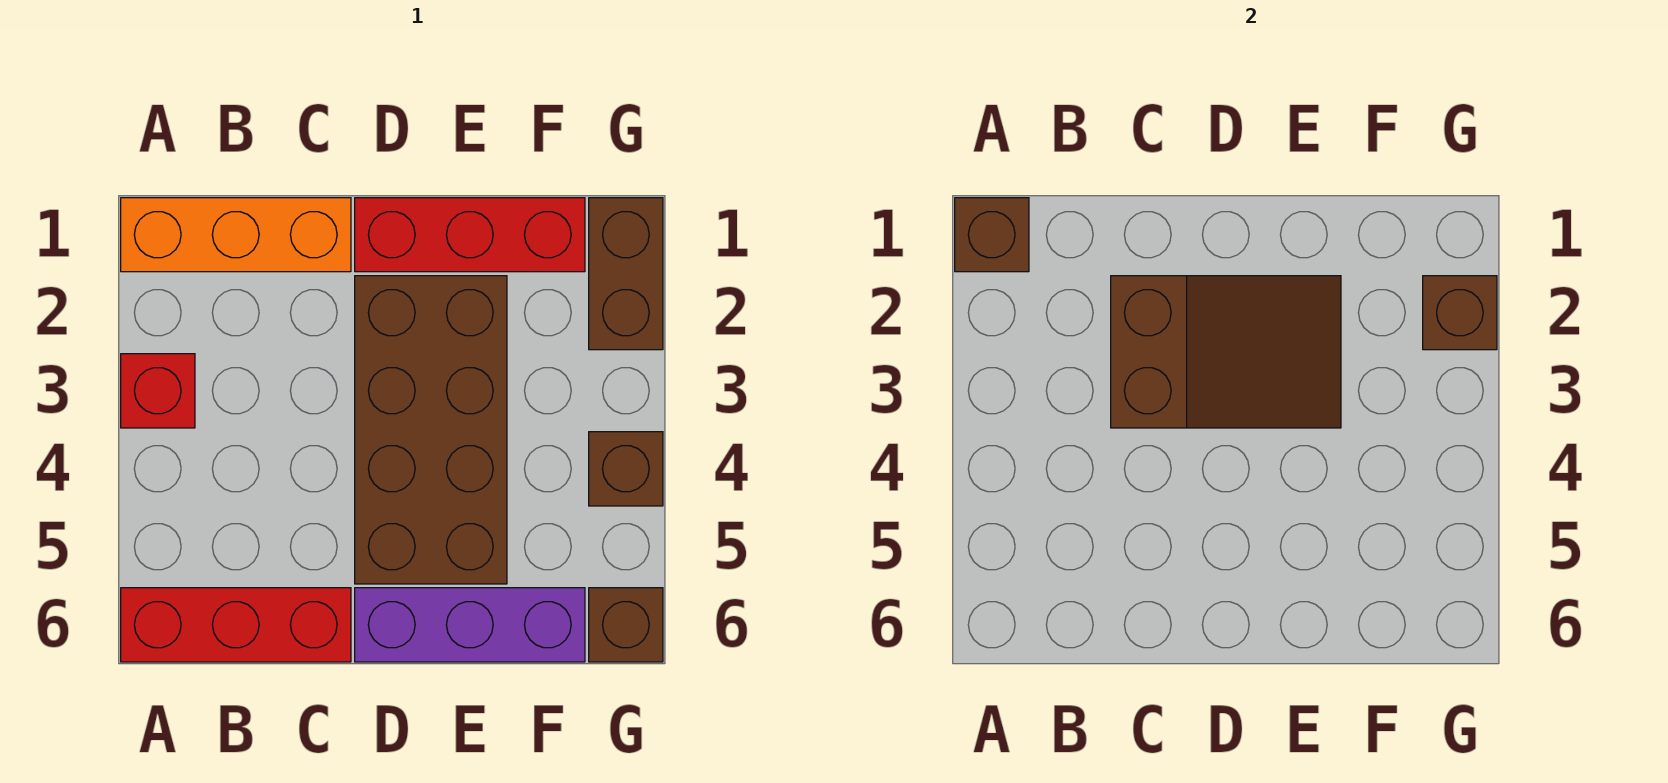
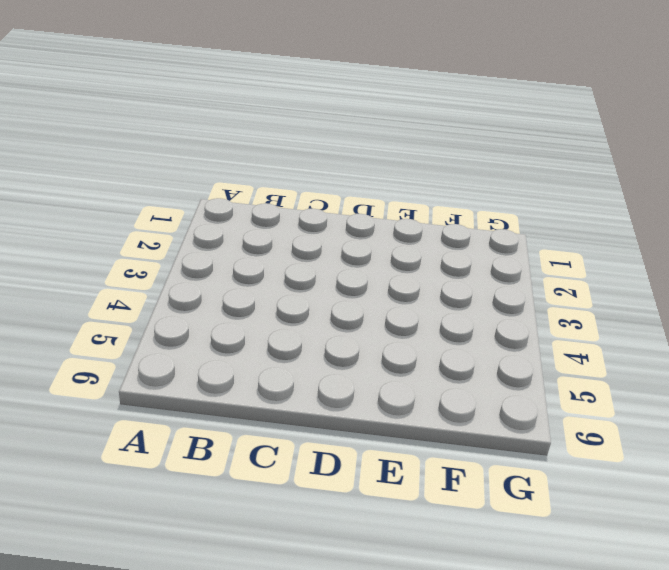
none -> orange 1x3 brick [121,198,351,272]
none -> red 1x1 brick [121,354,195,428]
none -> red 1x3 brick [121,588,351,662]

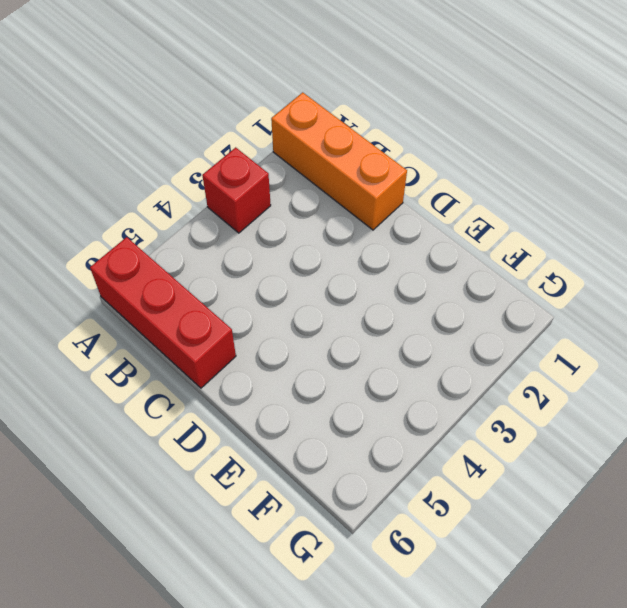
none -> red 1x3 brick [355,198,585,272]
none -> brown 2x4 brick [355,276,507,584]
none -> purple 1x3 brick [355,588,585,662]

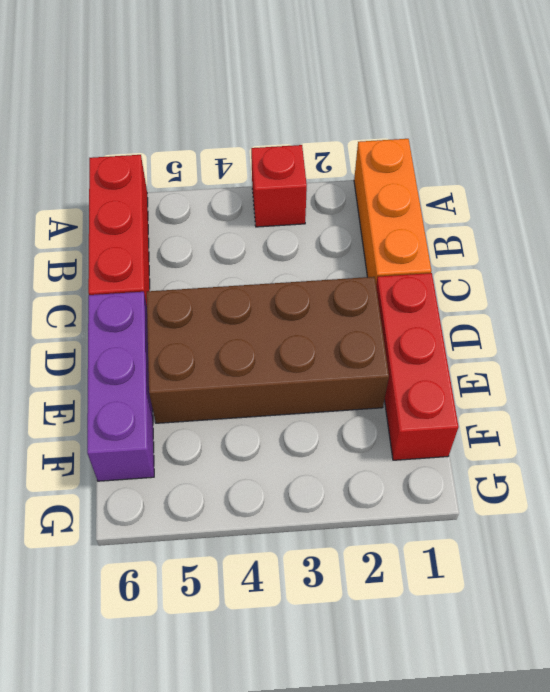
none -> brown 1x2 brick [589,198,663,350]
none -> brown 1x1 brick [589,432,663,506]
none -> brown 1x1 brick [589,588,663,662]

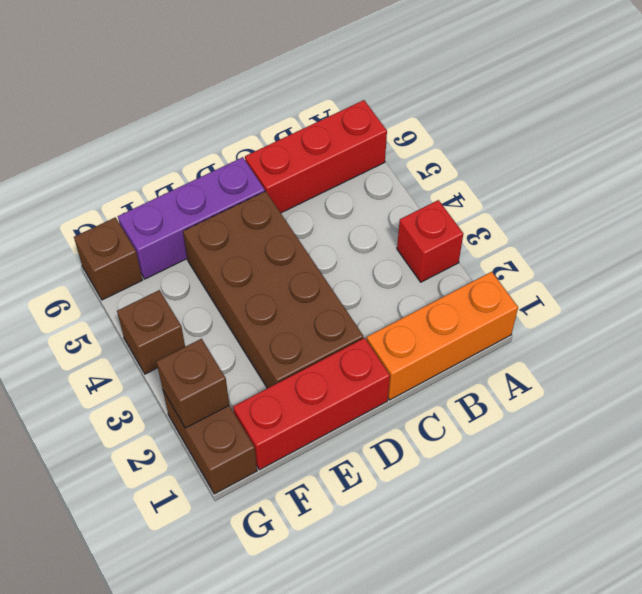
none -> brown 1x1 brick [955,198,1029,272]
none -> brown 2x3 slope [1111,276,1341,428]

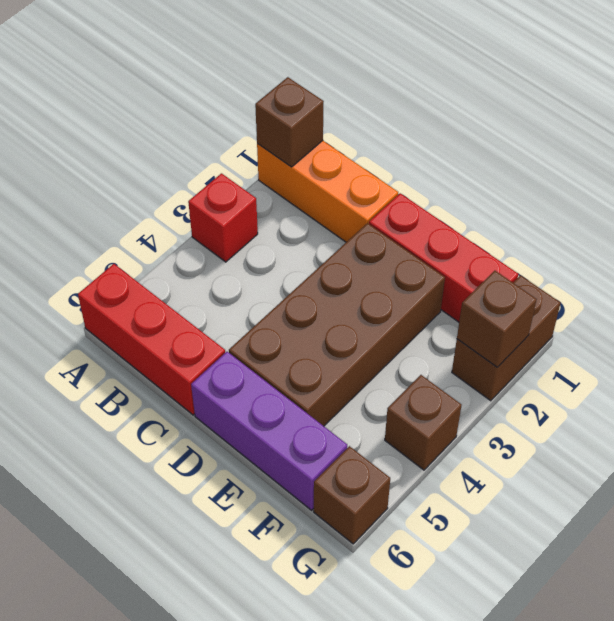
none -> brown 2x3 slope [1111,276,1341,428]

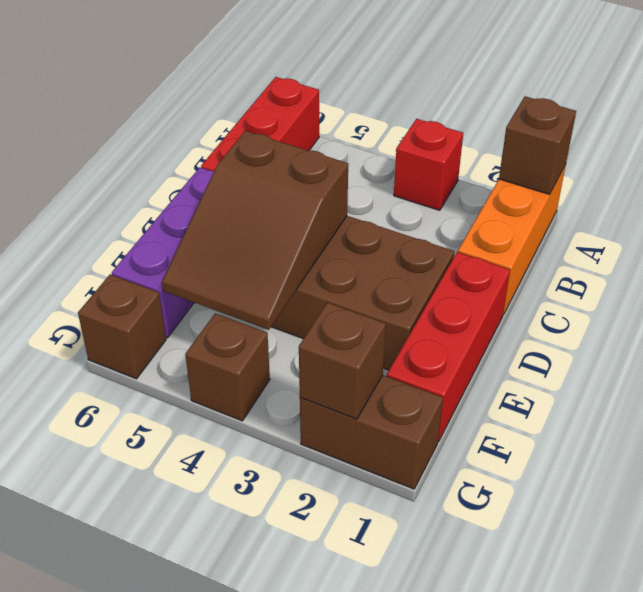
brown 2x3 slope [162,131,348,330] -> brown 2x3 slope moved to [1111,276,1341,428]

